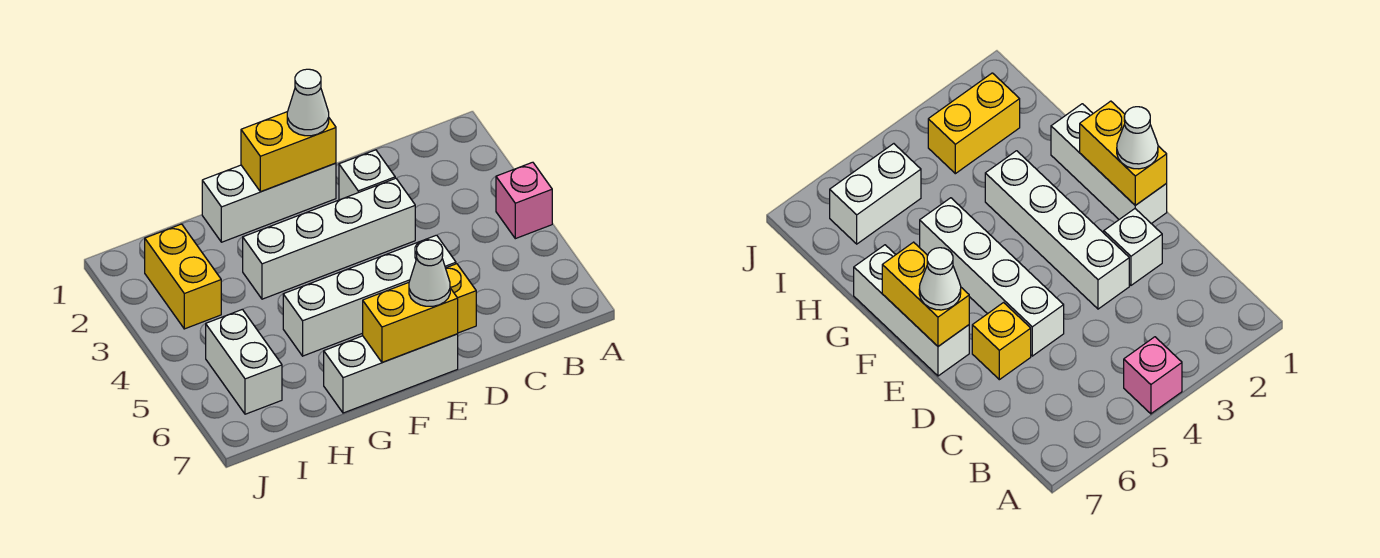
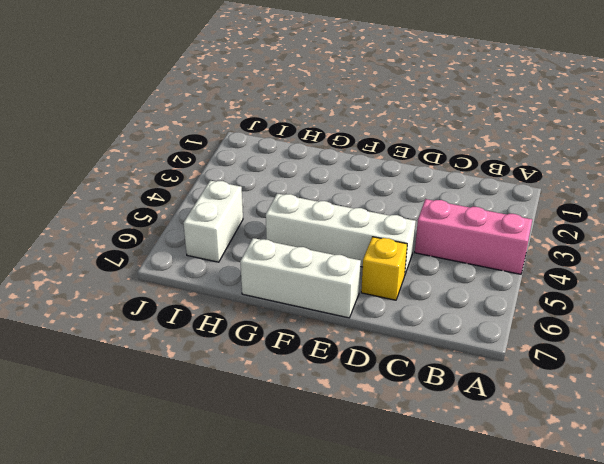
pink 1x3 brick [415,199,532,274] -> pink 1x1 brick [496,162,552,239]
none -> white 1x1 brick [339,150,395,200]
none -> white 1x4 brick [243,178,415,299]
none -> white 1x3 brick [202,163,336,242]

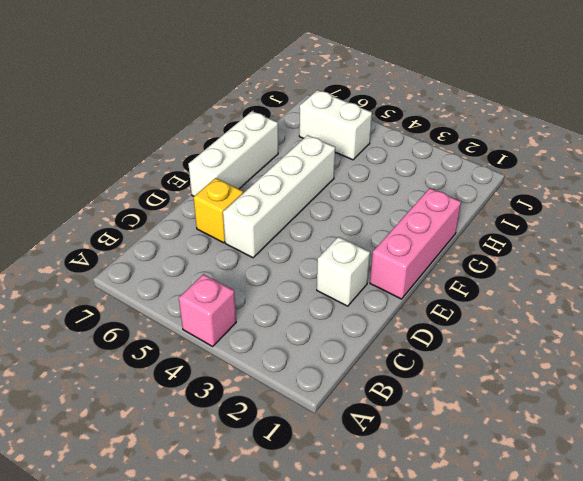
pink 1x3 brick [370,188,461,299] -> white 1x3 brick [202,163,336,242]
none -> white 1x4 brick [243,178,415,299]
none -> yellow 1x2 brick [145,224,221,329]
none -> yellow 1x2 brick [241,112,336,192]

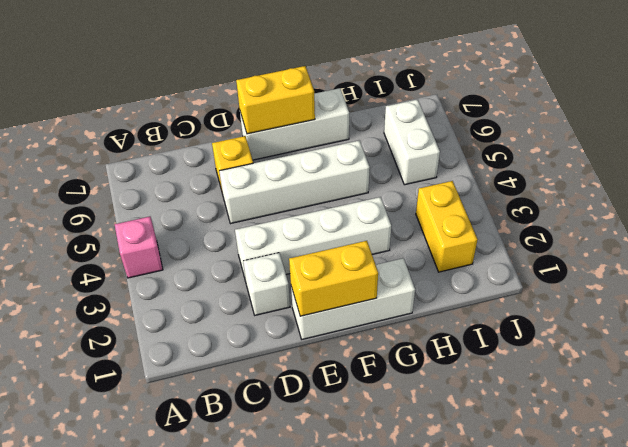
none -> white 1x1 cone [287,69,329,136]
none -> white 1x1 cone [409,240,450,306]

